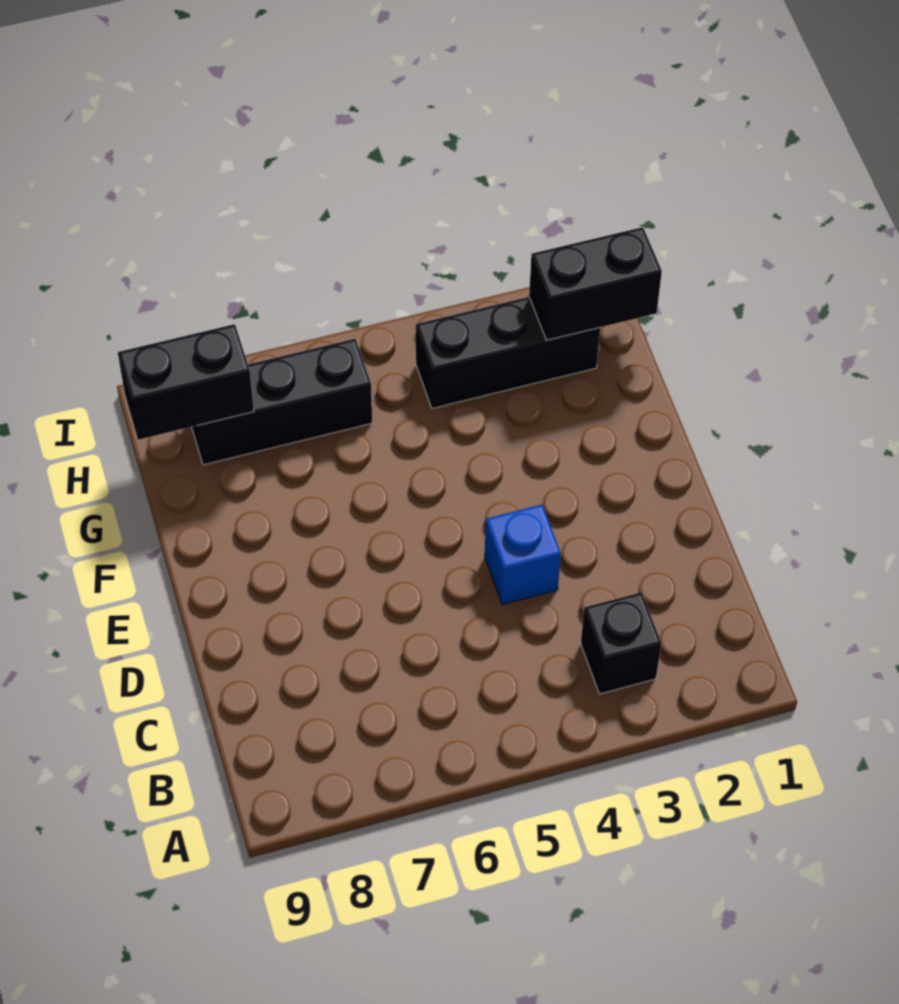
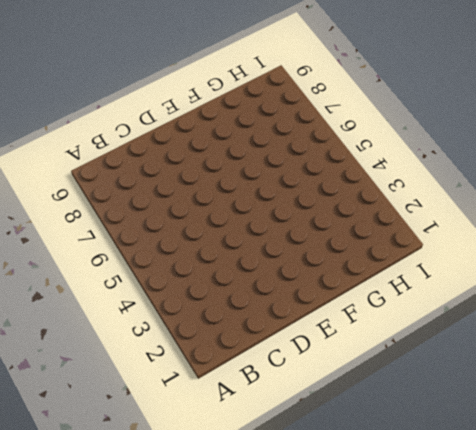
none -> black 1x1 brick [581,592,661,694]
none -> blue 1x1 brick [485,504,561,605]

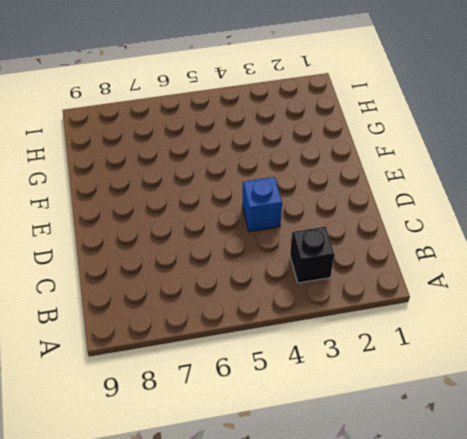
none -> black 1x3 brick [416,297,600,408]
none -> black 1x3 brick [192,339,372,465]

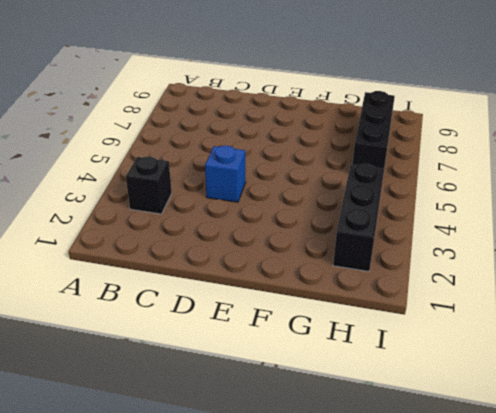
none -> black 1x2 brick [529,227,662,340]
none -> black 1x2 brick [118,324,254,440]

